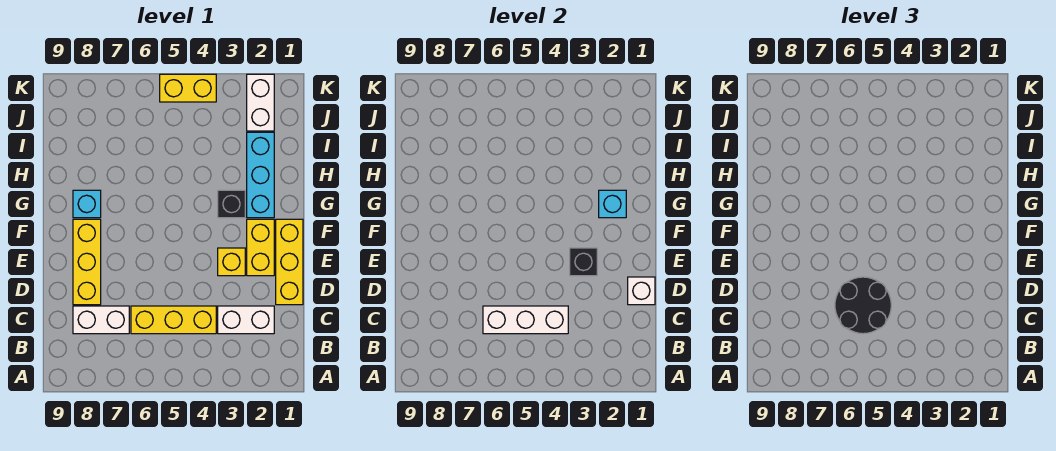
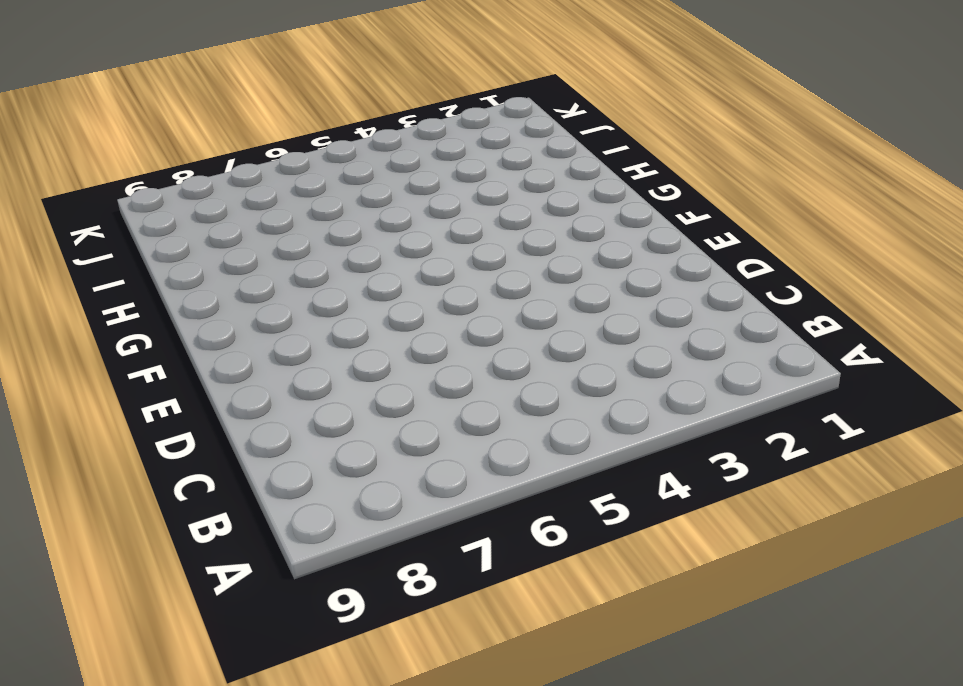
none -> white 1x2 brick [218,306,274,334]
none -> yellow 1x3 brick [131,306,216,334]
none -> white 1x2 brick [73,306,129,334]

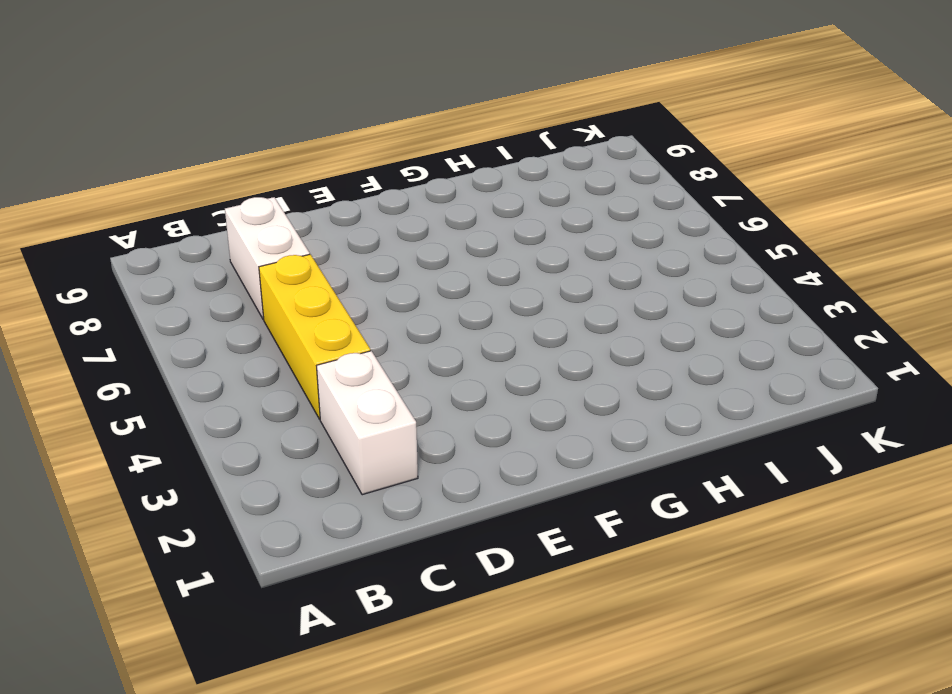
none -> yellow 1x3 brick [276,219,303,305]
none -> yellow 1x3 brick [73,219,101,305]
none -> yellow 1x2 brick [247,219,274,276]

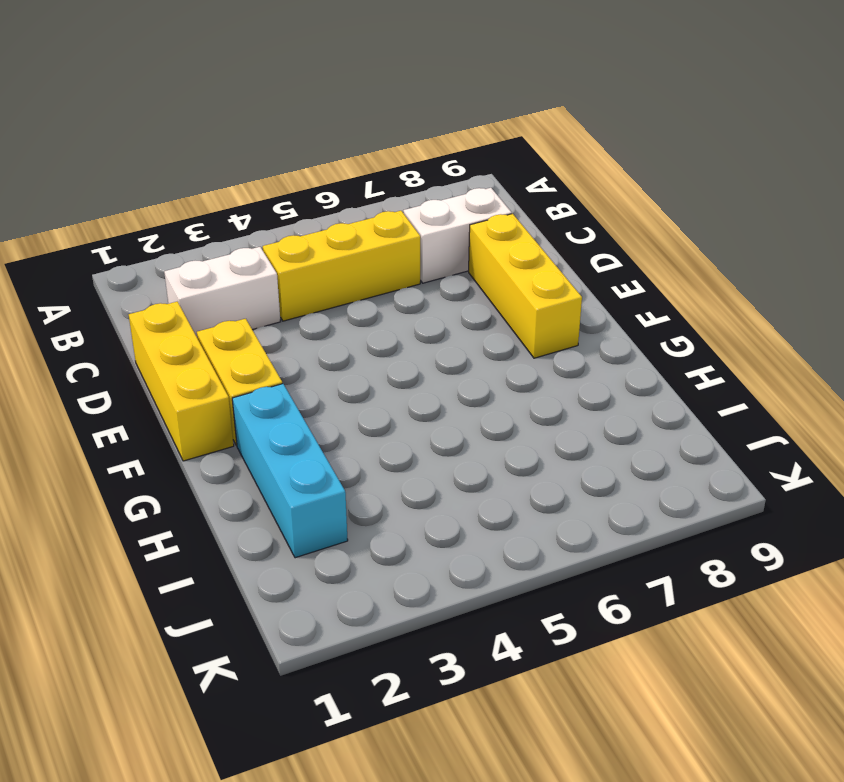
none -> yellow 1x1 brick [218,248,245,276]
none -> black 1x1 brick [218,190,245,218]
none -> cyan 1x1 brick [73,190,101,218]

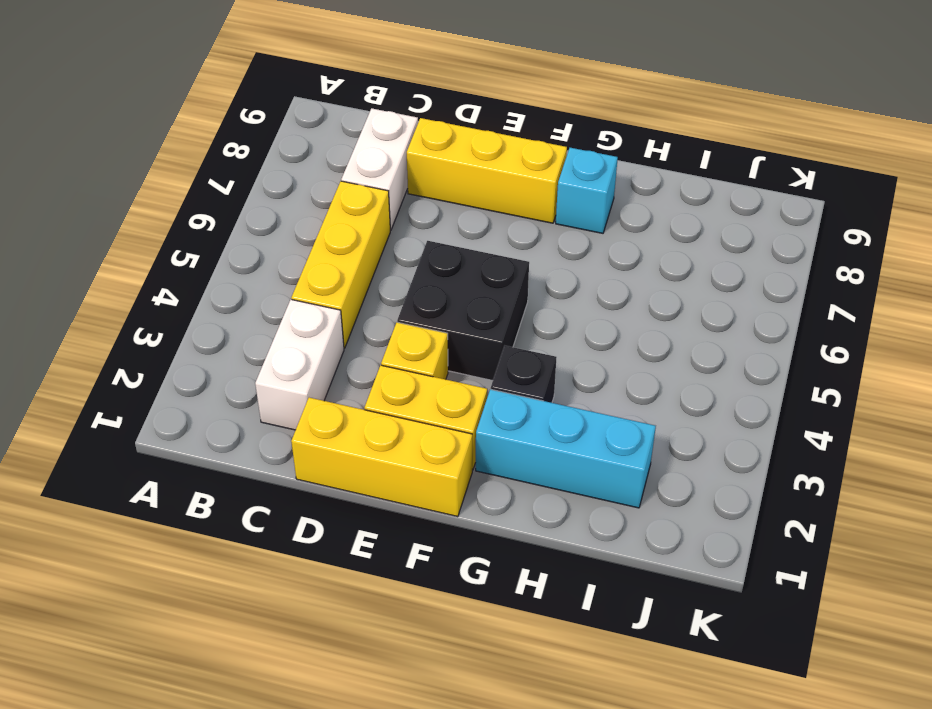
black 2x2 brick [397,241,529,381] -> none
none -> white 1x2 brick [247,74,274,131]
none -> yellow 1x2 brick [160,74,216,102]
none -> white 1x3 brick [483,306,568,334]

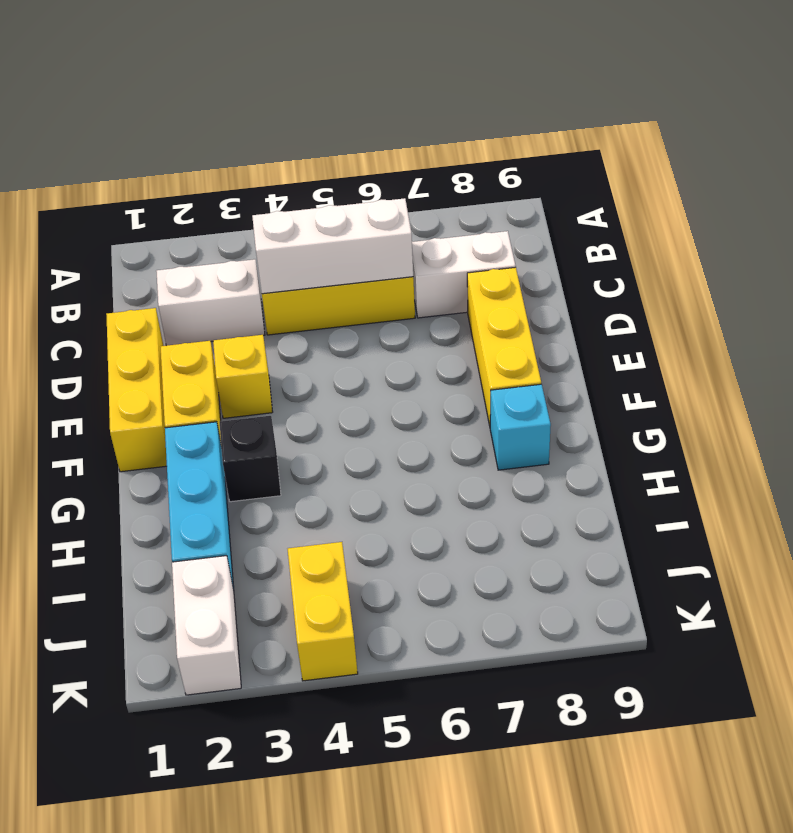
yellow 1x2 brick [288,542,358,681] -> yellow 1x2 brick turned to [160,74,216,102]
none -> white 1x1 brick [628,277,655,305]
none -> black 1x1 brick [570,248,597,276]
none -> cyan 1x1 brick [599,190,626,218]

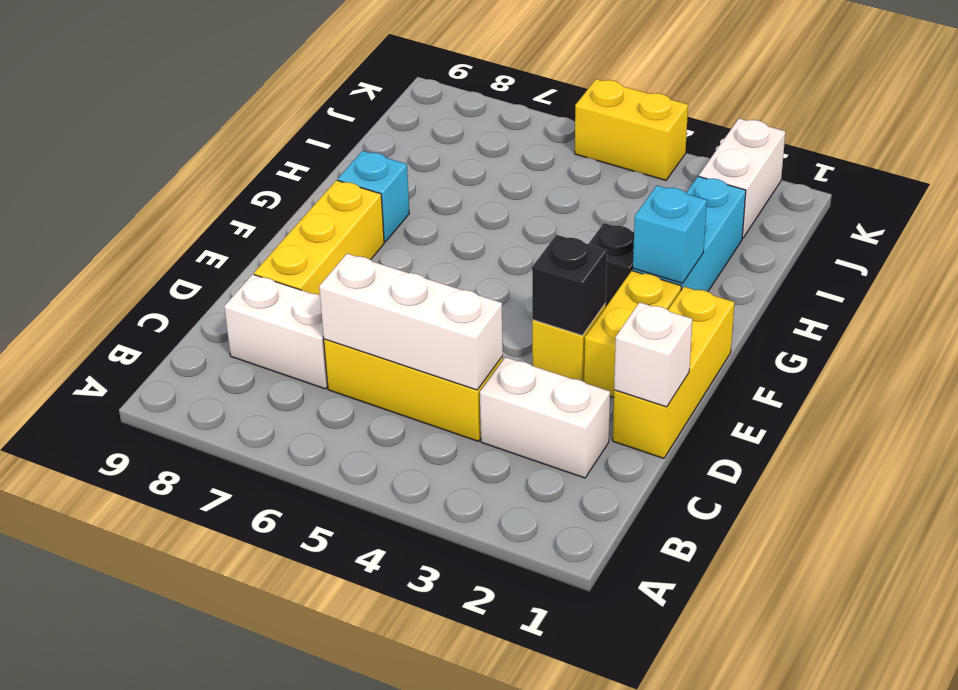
none -> black 2x2 round brick [835,277,891,334]

